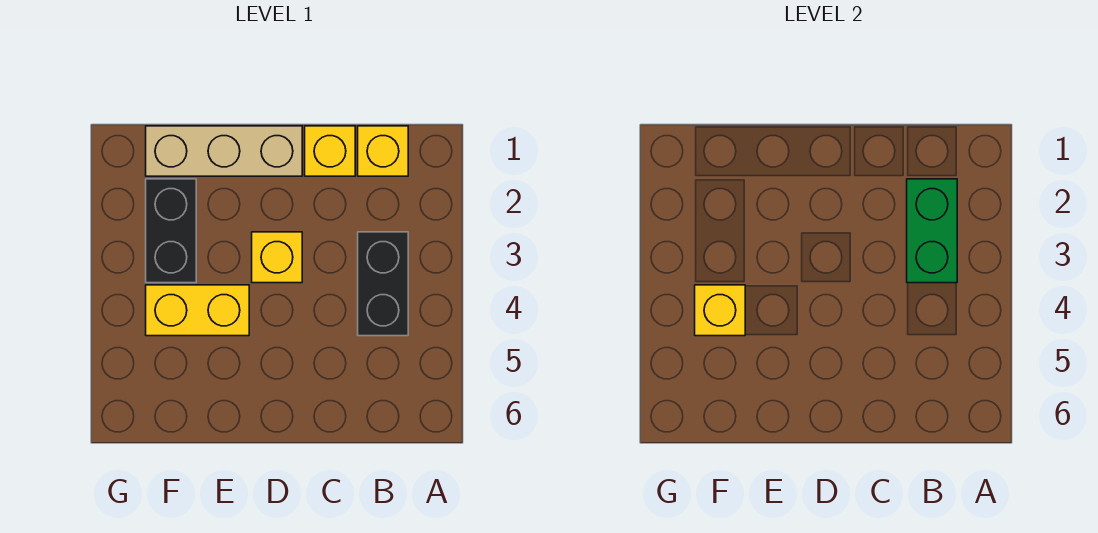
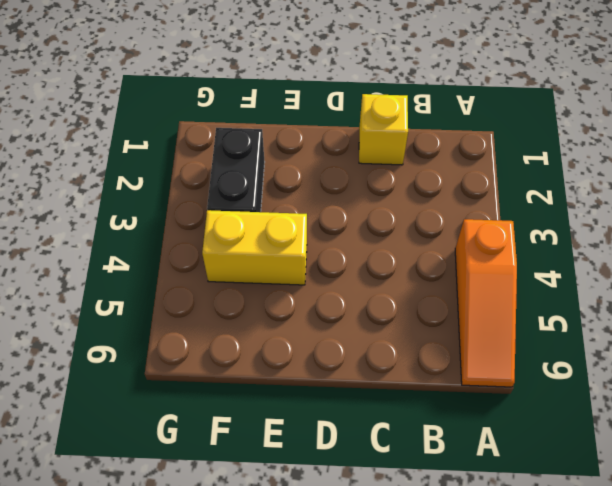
orange 1x3 slope [455,219,517,387] -> none
none -> yellow 1x1 brick [358,126,408,176]
none -> black 1x2 brick [358,232,408,336]

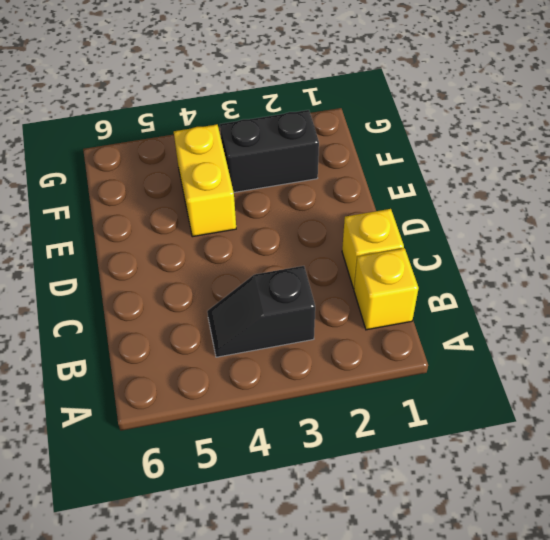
black 1x2 slope [207,266,315,357] -> black 1x2 brick [358,232,408,336]
none -> tan 1x3 brick [146,126,302,176]
none -> yellow 1x1 brick [252,232,302,283]

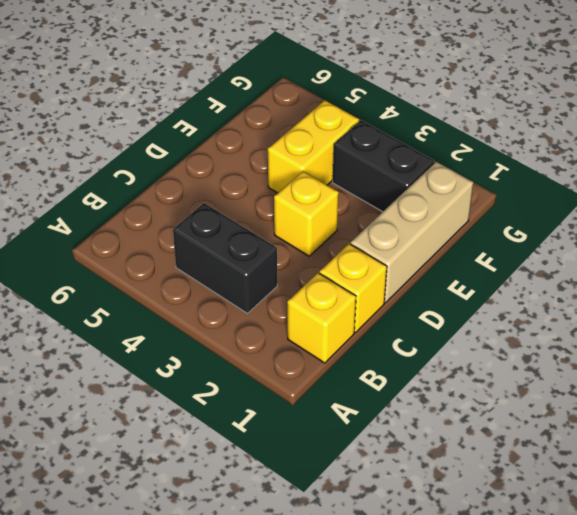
none -> green 1x2 brick [907,179,957,283]
none -> yellow 1x1 brick [695,285,745,336]

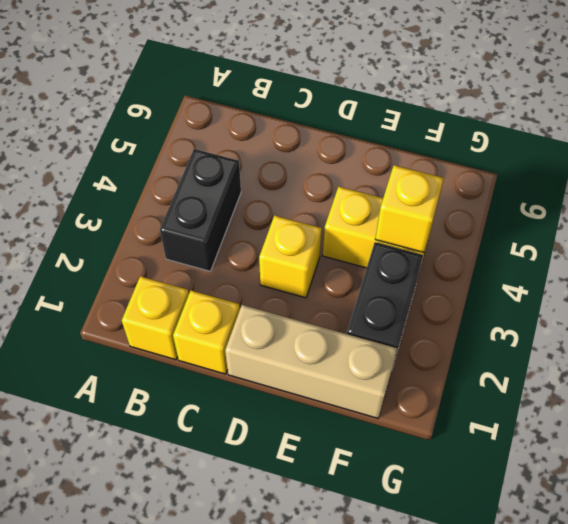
none -> green 1x2 brick [907,179,957,283]

